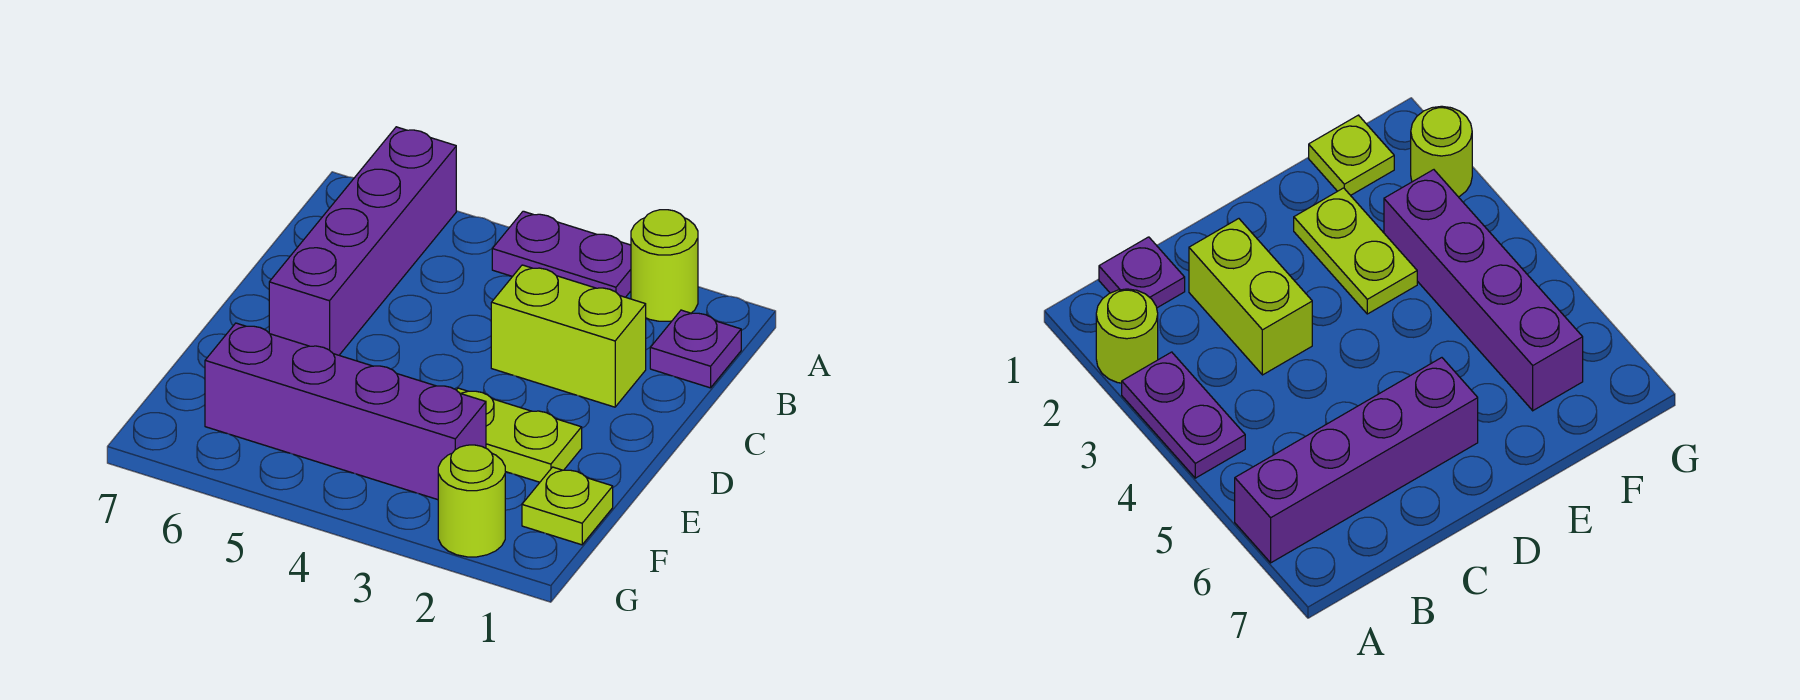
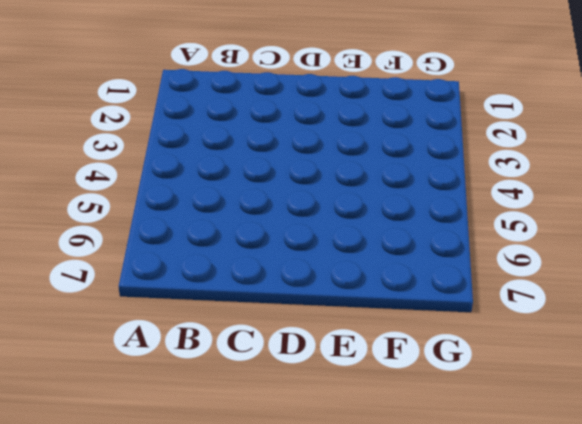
none -> lime 1x1 round brick [631,210,698,321]
none -> purple 1x2 plate [492,211,631,297]

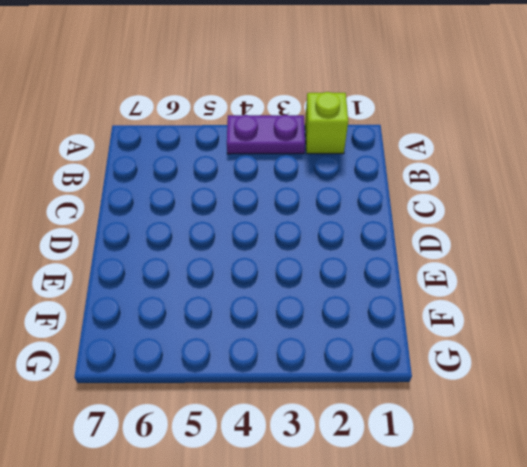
lime 1x1 brick [305,92,348,154] -> lime 1x1 round brick [631,210,698,321]
none -> purple 1x4 brick [269,127,456,355]
none -> purple 1x1 plate [650,310,741,388]

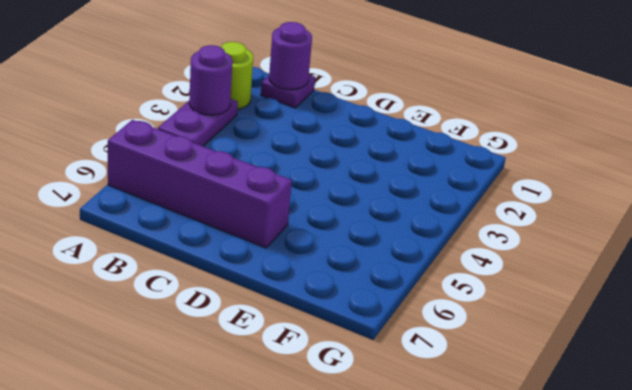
purple 1x1 round brick [189,45,233,115] -> none
purple 1x1 round brick [269,22,312,90] -> none
none -> lime 1x2 brick [491,265,646,407]
none -> lime 1x2 plate [457,388,582,482]

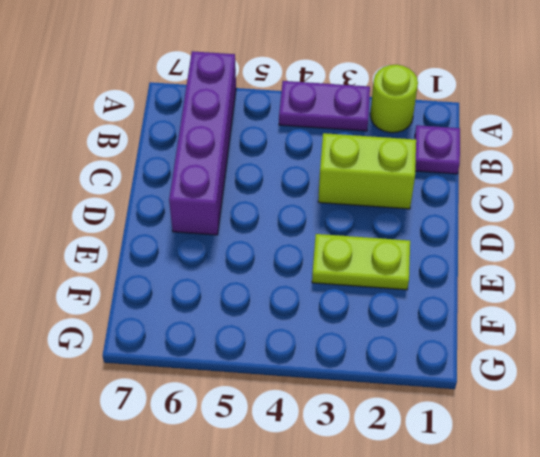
none -> lime 1x1 plate [522,467,613,545]
none -> purple 1x4 brick [205,323,486,500]

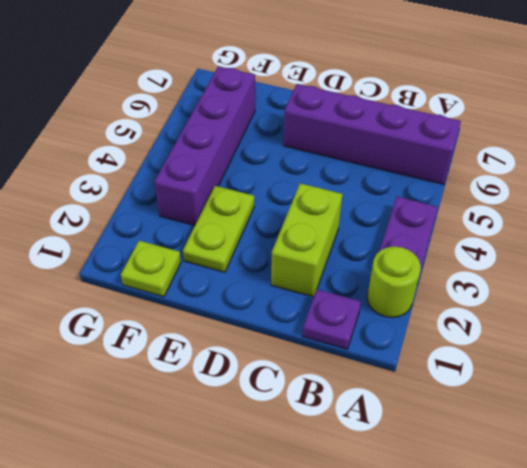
none -> lime 1x1 round brick [438,445,505,557]

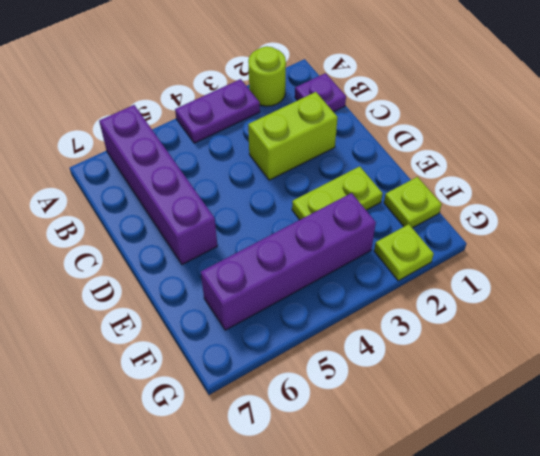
lime 1x1 plate [374,224,434,281] -> lime 1x1 round brick [438,445,505,557]

